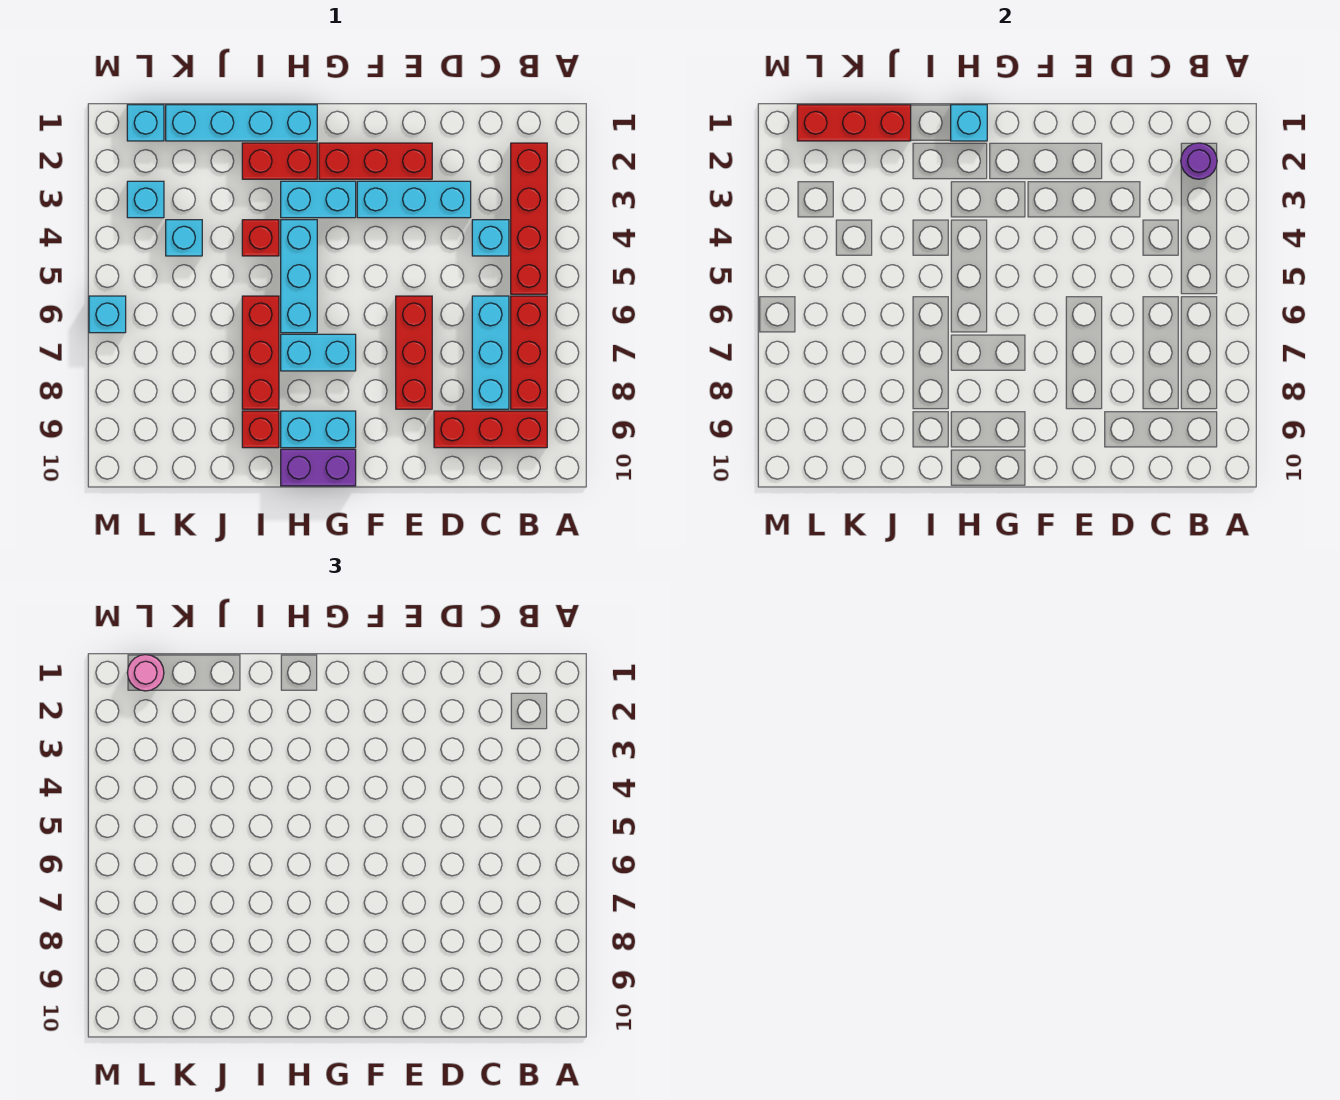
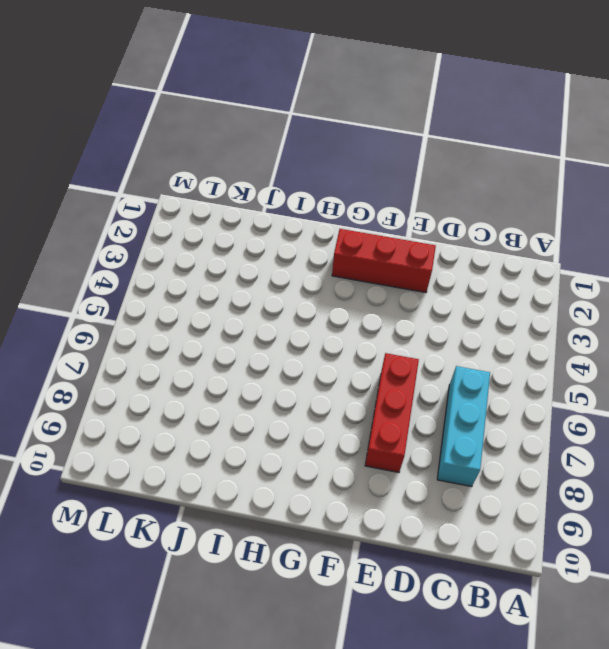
none -> red 1x4 brick [511,143,547,294]
none -> red 1x3 brick [511,296,547,409]
none -> red 1x3 brick [434,411,547,448]

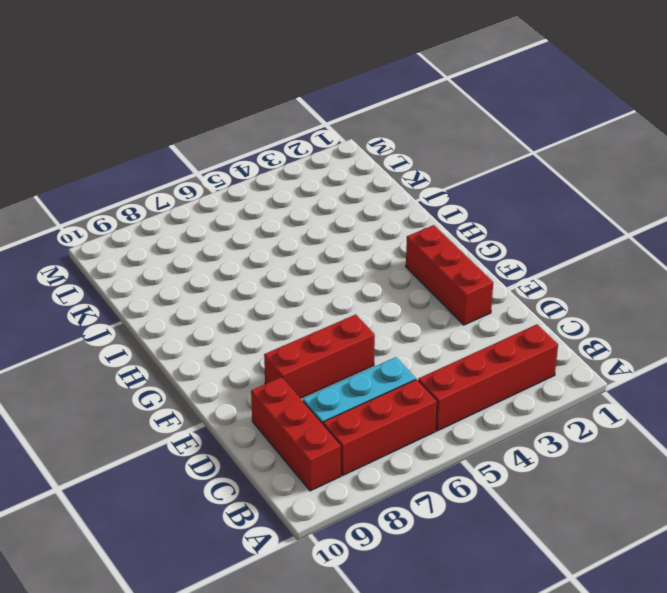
none -> cyan 1x1 brick [472,220,509,256]
none -> cyan 1x3 brick [357,181,471,218]
none -> cyan 1x2 brick [281,181,356,218]

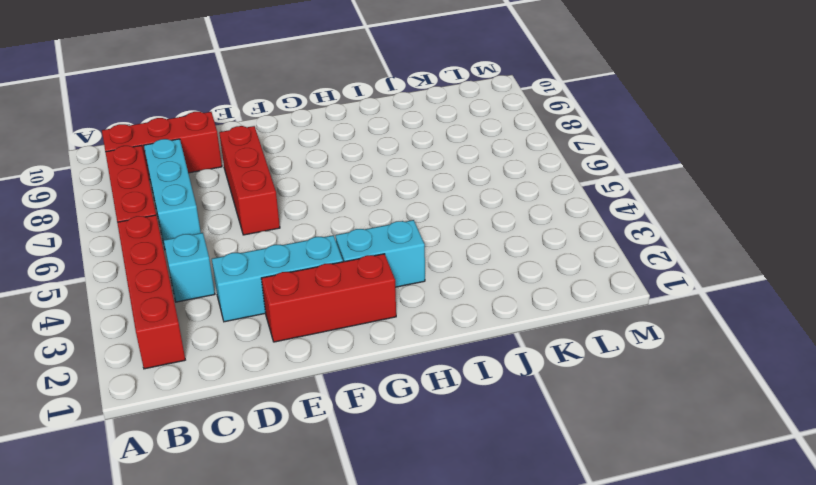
none -> cyan 1x2 brick [281,334,356,371]
none -> cyan 1x2 brick [281,411,356,448]
none -> purple 1x2 brick [281,449,356,486]

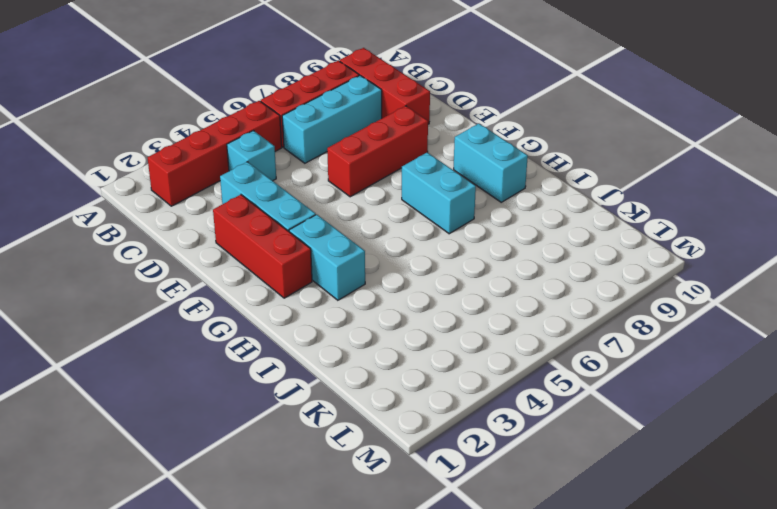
none -> purple 1x2 brick [281,449,356,486]
none -> cyan 1x4 brick [166,105,317,141]
none -> red 1x2 brick [242,143,317,179]

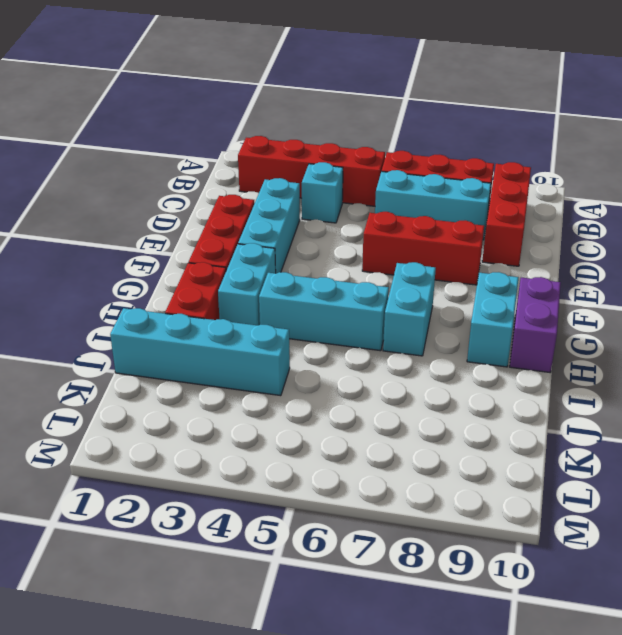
cyan 1x4 brick [110,308,290,396] -> cyan 1x4 brick turned to [166,105,317,141]
none -> red 1x1 brick [242,220,279,256]
none -> red 1x3 brick [242,296,279,409]
none -> red 1x1 brick [242,411,279,448]

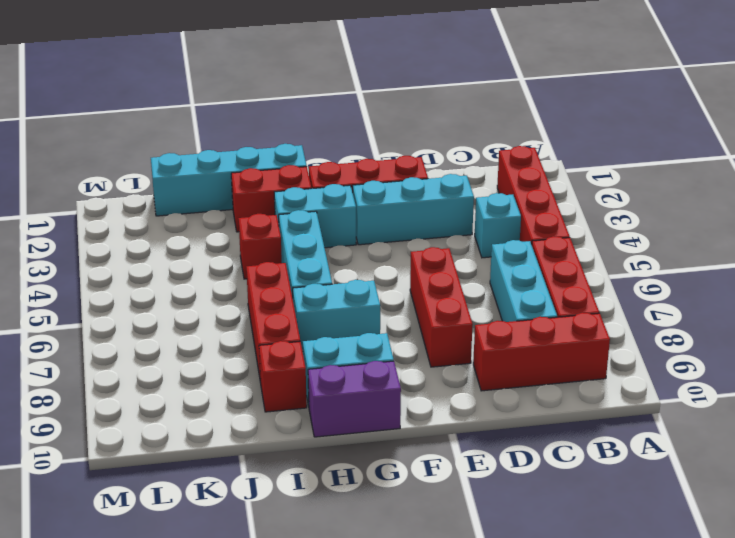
none -> cyan 1x1 brick [166,220,202,256]
none -> cyan 1x1 brick [127,105,164,141]
none -> cyan 1x1 brick [127,181,164,218]

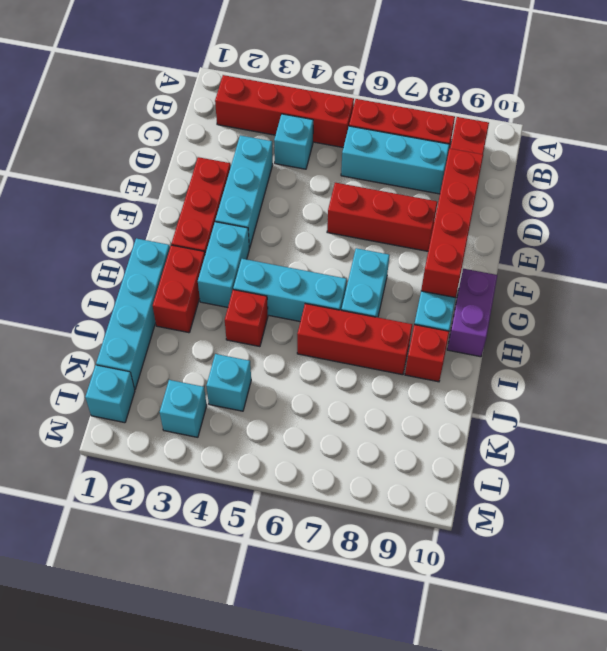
red 1x4 brick [421,148,483,298] -> none
none -> cyan 1x1 brick [89,296,126,333]
none -> purple 1x1 round brick [1181,143,1217,179]
none -> cyan 1x1 brick [951,105,987,141]

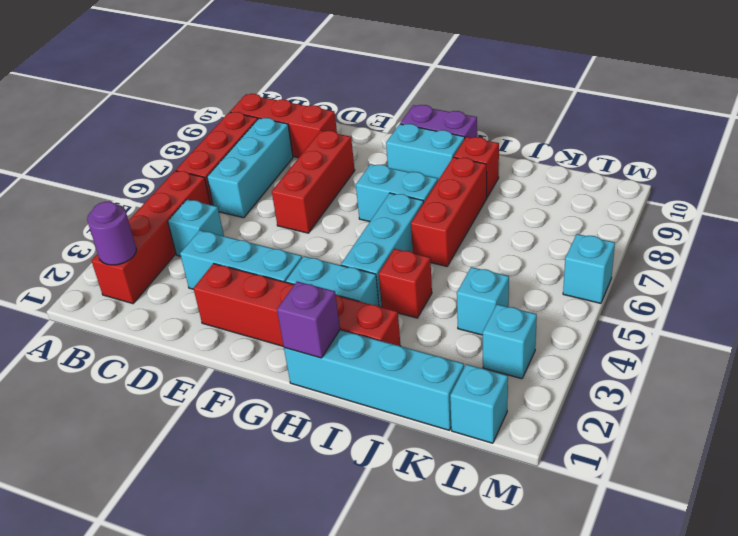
purple 1x1 brick [277,282,340,358] -> cyan 1x1 brick [951,105,987,141]
none -> red 1x3 brick [797,105,911,141]
none -> pink 1x1 round brick [127,655,164,691]

